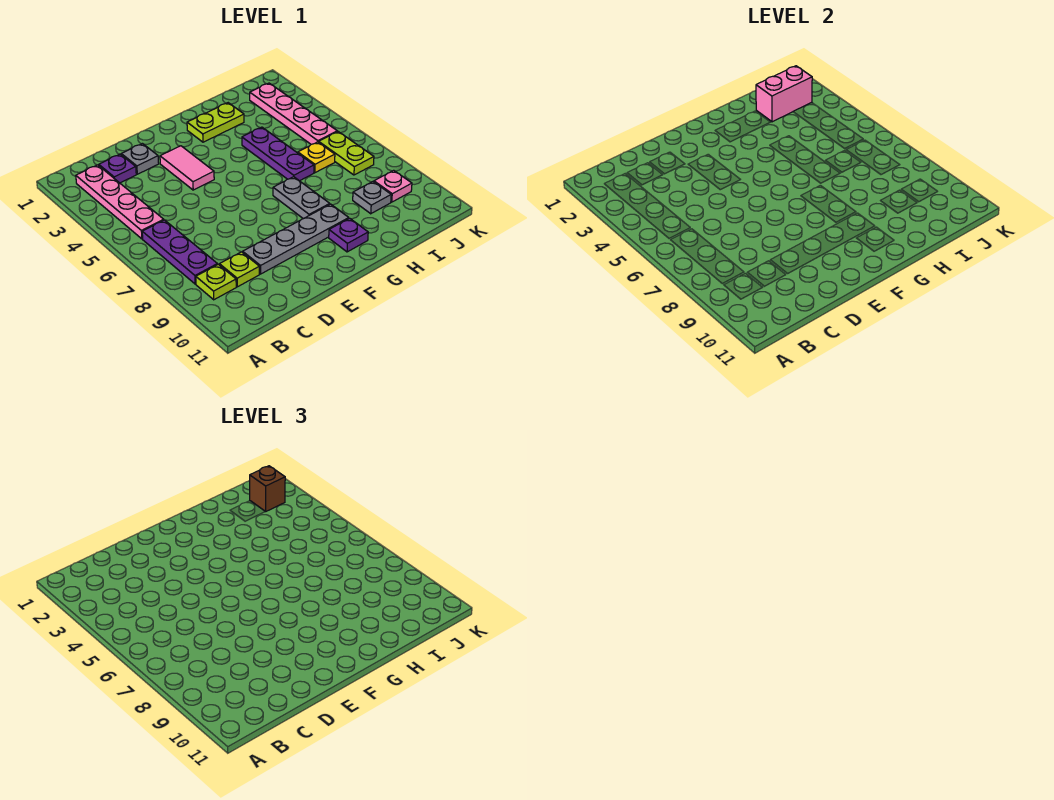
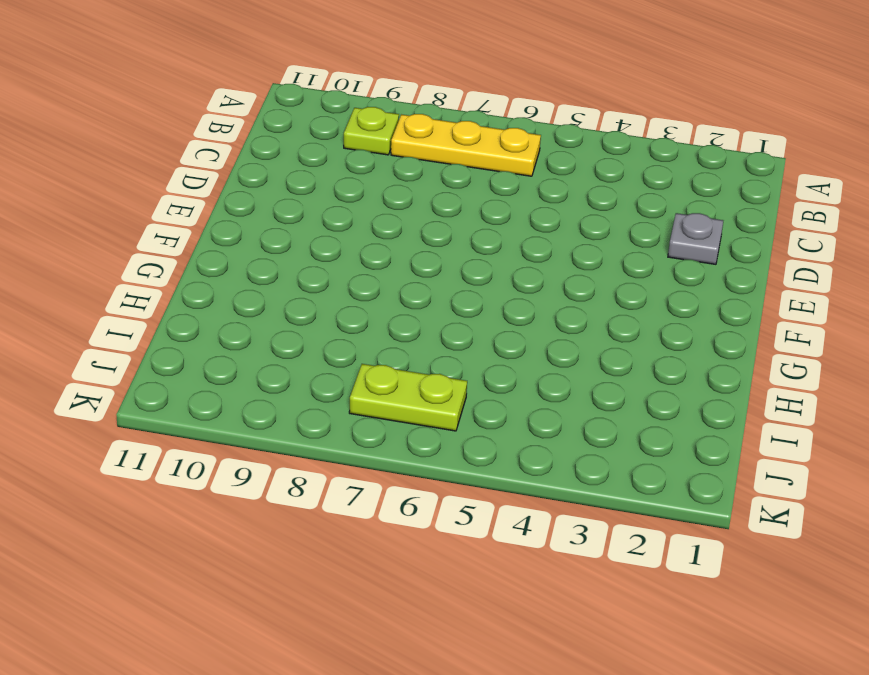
yellow 1x3 plate [391,114,541,176] -> purple 1x3 plate [142,220,217,284]
none -> pink 1x4 plate [76,165,164,239]
none -> purple 1x1 plate [99,154,136,183]
none -> lime 1x1 plate [219,252,259,287]

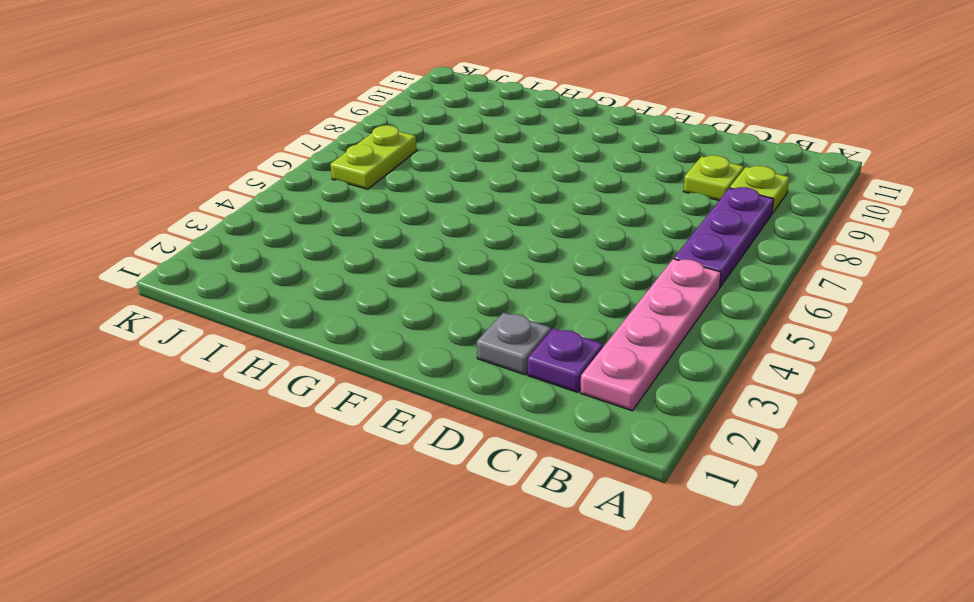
none -> grey 1x4 plate [243,204,349,274]
none -> pink 1x2 tile [160,146,214,190]
none -> lime 1x2 plate [187,103,244,142]

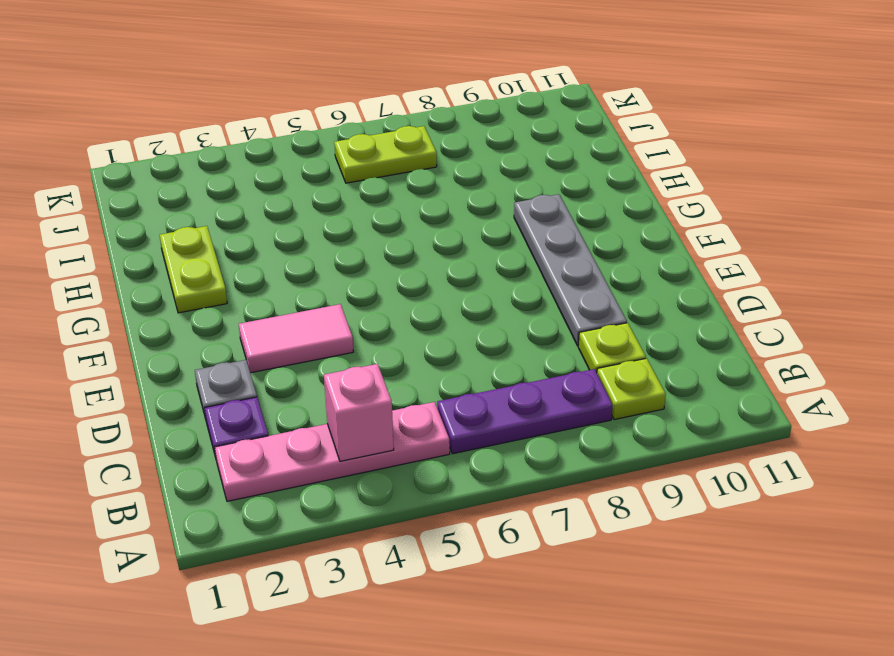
pink 1x1 brick [324,364,394,461] -> none
none -> grey 1x2 plate [273,177,330,219]
none -> purple 1x1 plate [329,218,368,252]
none -> purple 1x3 plate [242,127,314,181]

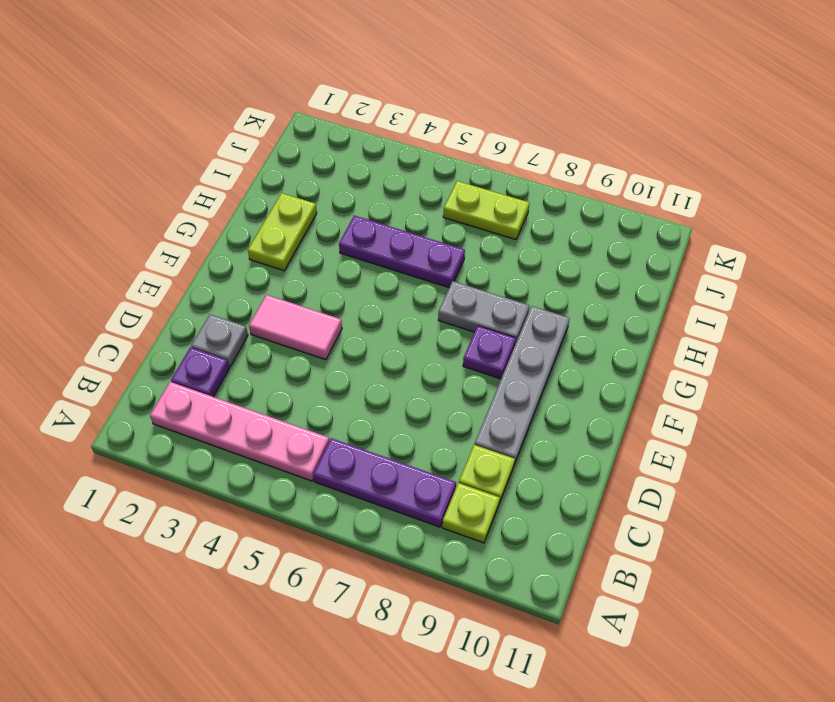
purple 1x1 plate [463,326,516,379] -> purple 1x1 plate moved to [329,218,368,252]
none -> yellow 1x1 plate [298,142,335,173]
none -> grey 1x1 plate [353,182,391,214]
none -> pink 1x4 plate [250,83,337,144]

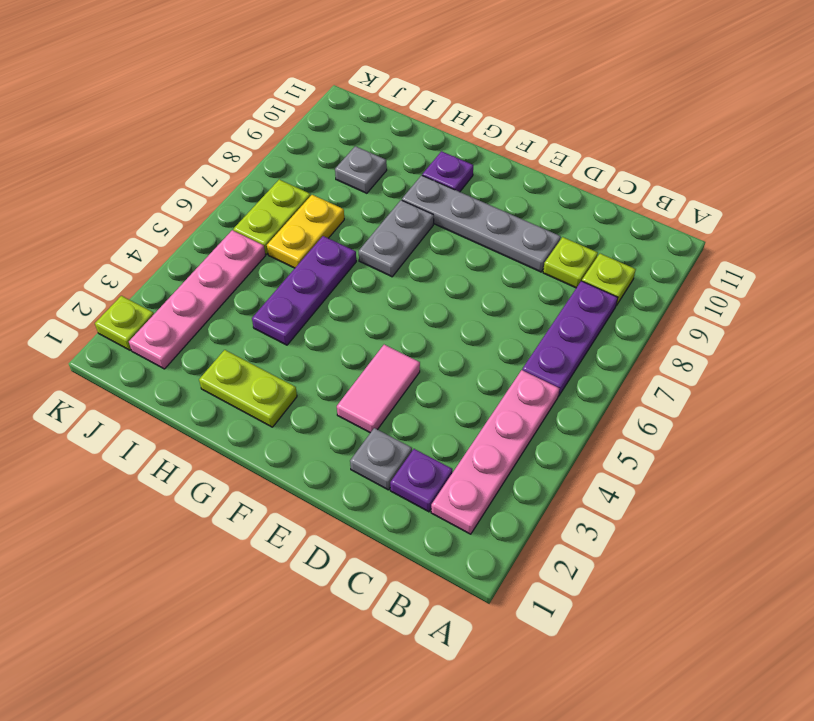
yellow 1x2 plate [267,195,344,268] -> yellow 1x1 plate [298,142,335,173]
lime 1x1 plate [95,296,154,350] -> none
none -> pink 1x1 plate [374,170,412,202]
none -> pink 1x2 brick [756,66,812,122]
none -> brown 1x1 brick [250,466,285,512]

